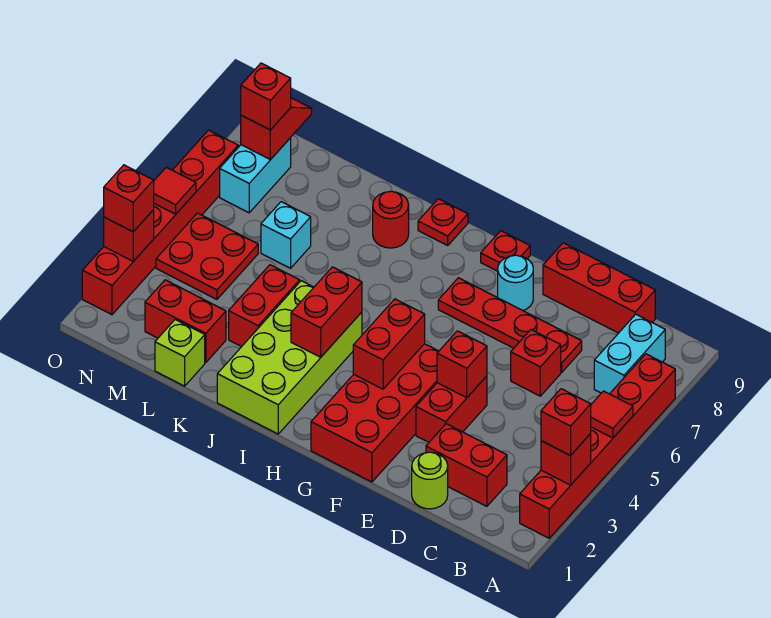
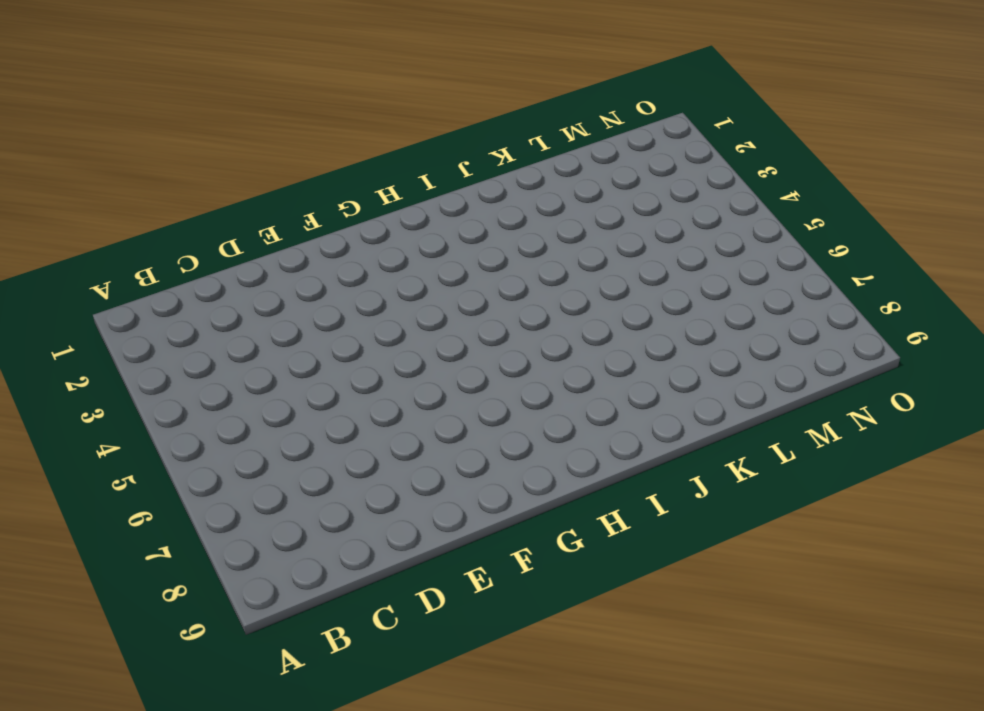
none -> red 1x6 brick [520,354,675,538]
none -> cyan 1x2 brick [594,314,665,394]
none -> red 1x2 brick [426,424,507,506]
none -> red 1x3 brick [543,243,655,333]

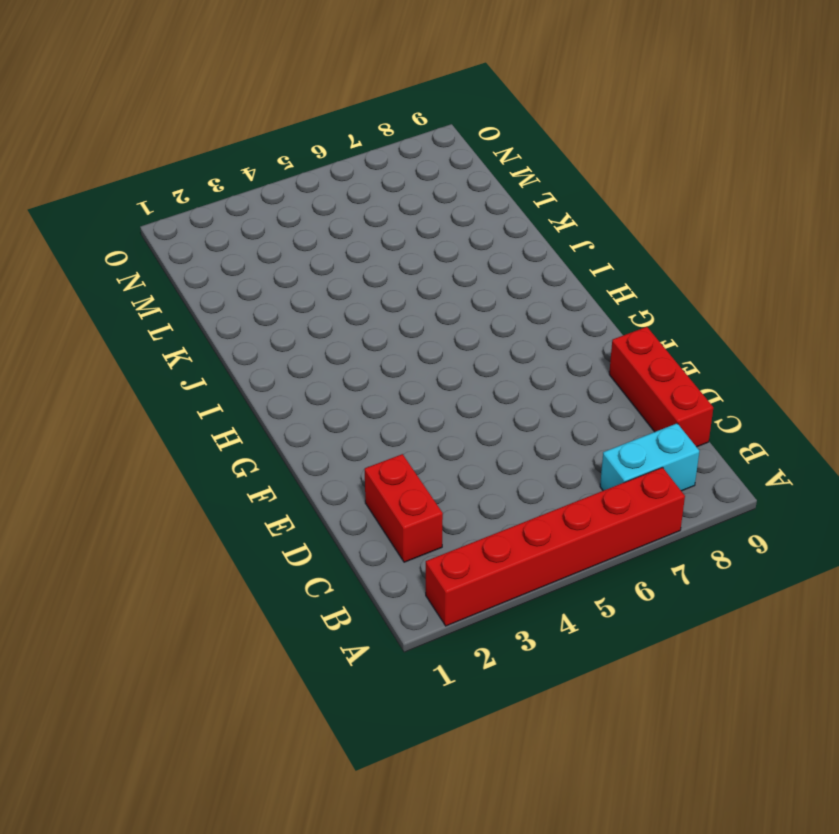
none -> lime 1x1 round brick [412,452,448,509]
none -> red 1x1 brick [511,330,561,396]
none -> red 1x4 plate [438,278,582,373]
none -> red 1x2 brick [416,376,487,442]

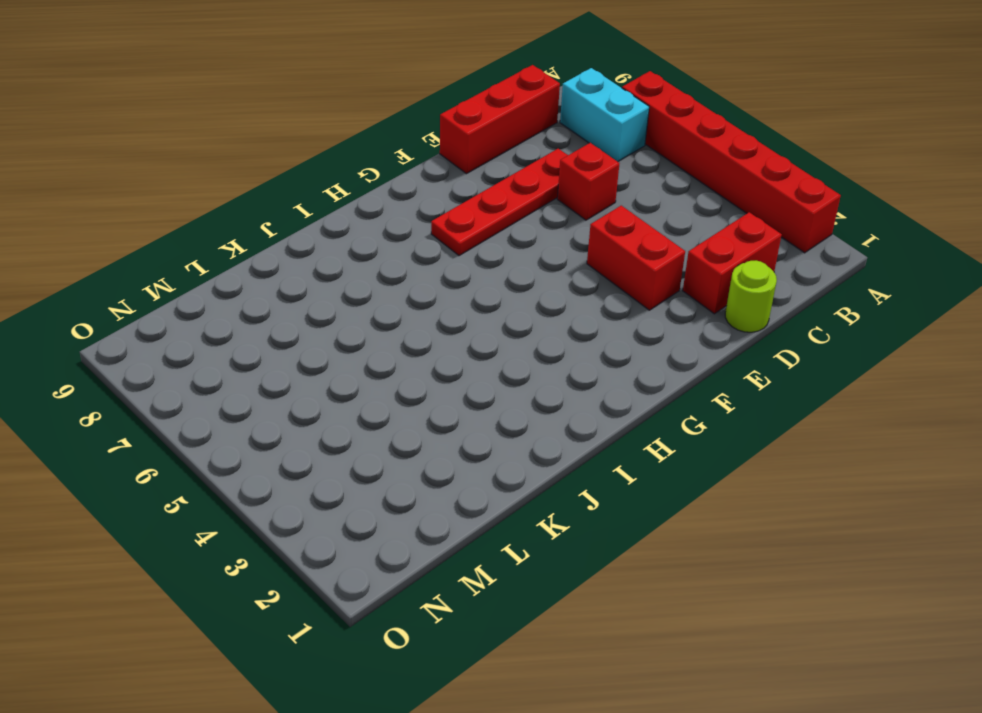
none -> red 2x4 brick [311,344,439,482]
none -> cyan 1x1 round brick [498,255,533,310]
none -> red 1x1 plate [481,231,530,271]
none -> lime 2x4 brick [217,281,362,434]

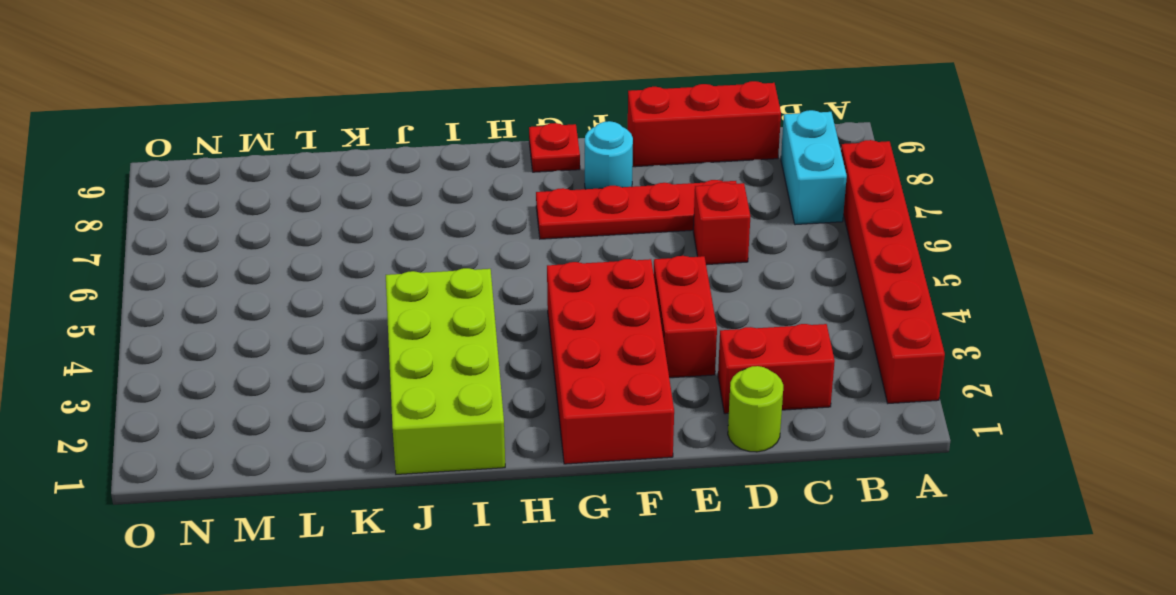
none -> red 1x1 plate [418,199,468,245]
none -> red 1x1 round brick [373,191,409,248]
none -> red 1x2 brick [229,265,300,347]
none -> lime 1x1 brick [155,319,205,386]

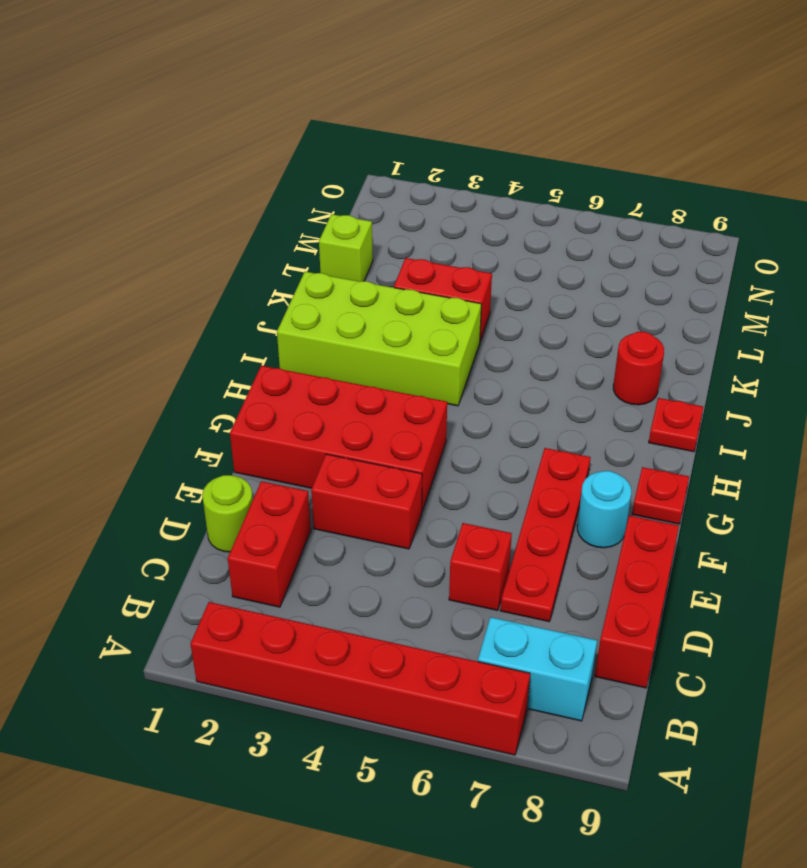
none -> red 1x2 brick [145,280,226,363]
none -> cyan 1x1 brick [261,202,311,268]
none -> red 2x2 plate [156,213,258,299]
none -> cyan 1x2 brick [220,138,291,213]

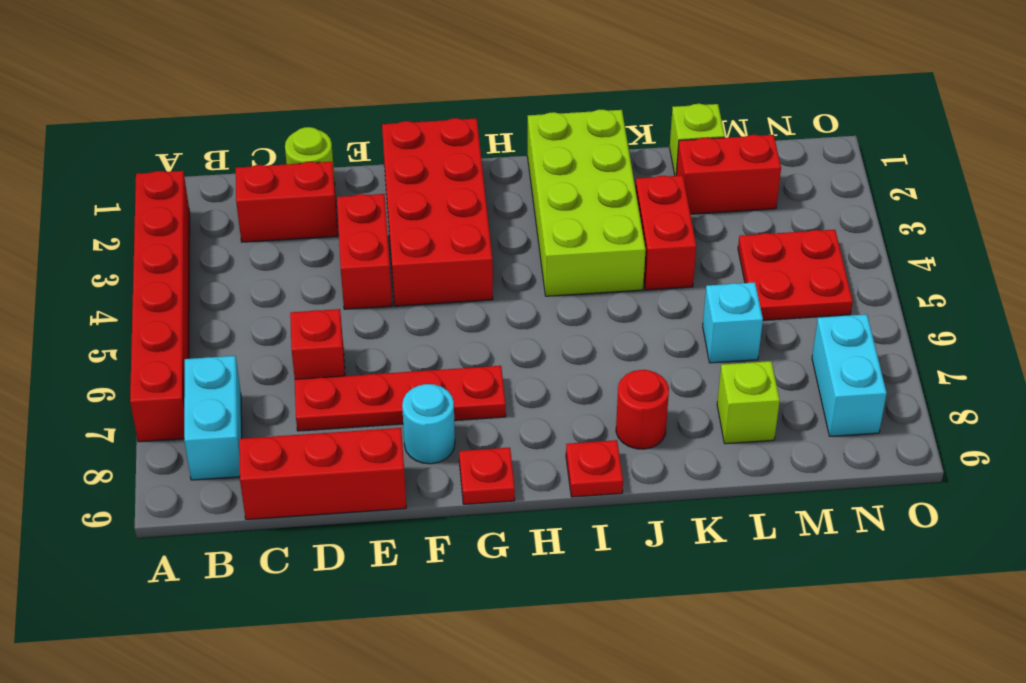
lime 1x1 brick [717,361,780,444] -> none
none -> red 1x6 brick [82,130,238,315]
none -> red 1x1 brick [541,434,591,485]
none -> red 1x1 tile [591,391,633,438]
none -> red 1x1 brick [437,331,487,397]

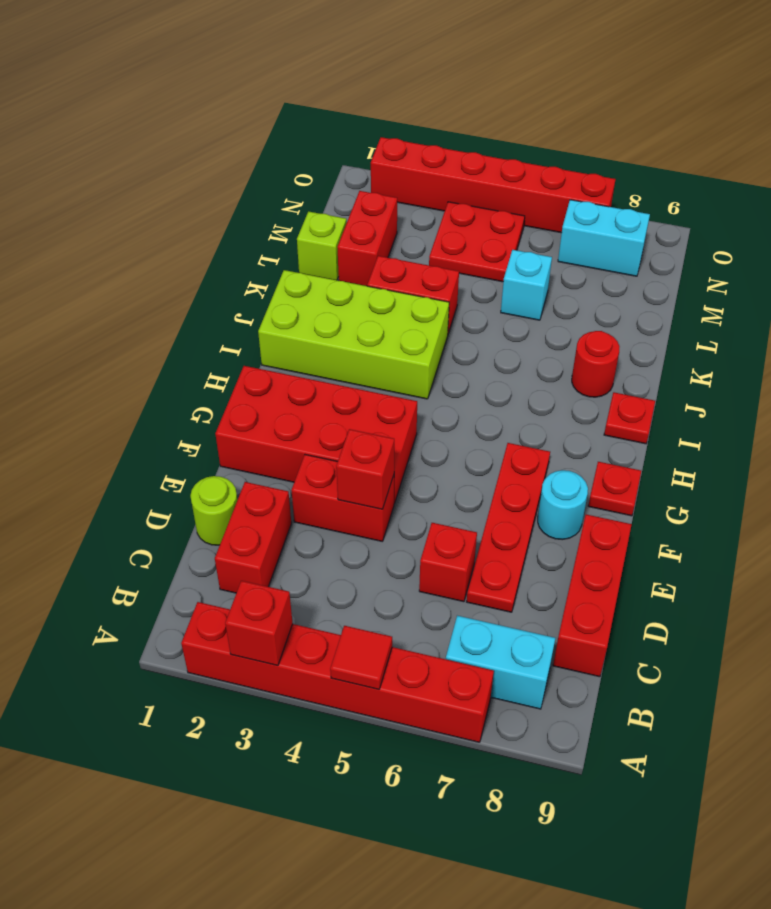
none -> red 1x2 brick [353,299,425,389]
none -> red 1x2 brick [291,267,362,357]
none -> red 1x2 slope [241,98,312,160]
none -> red 1x1 brick [104,210,154,261]

